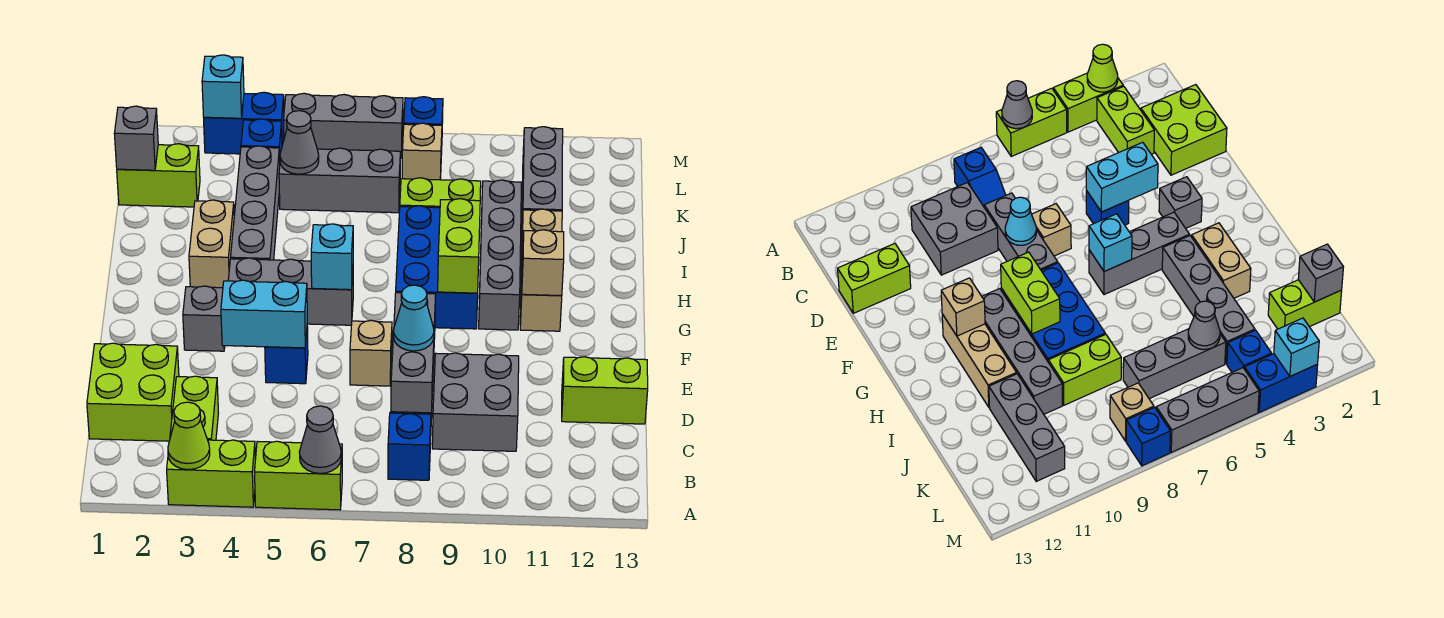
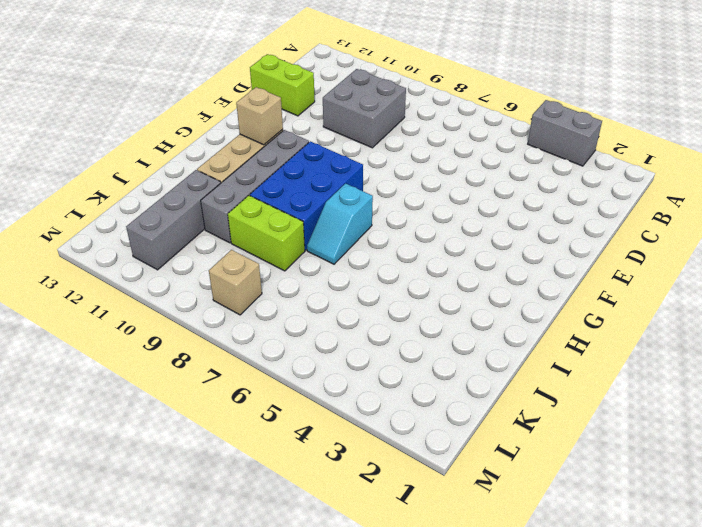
grey 1x2 brick [528,100,602,166] -> lime 1x2 brick [167,440,255,507]
cyan 1x2 slope [307,184,373,264] -> none
none -> lime 1x2 brick [255,441,342,510]
none -> lime 1x2 brick [170,376,218,440]
none -> blue 1x2 slope [388,412,432,480]
none -> lime 2x2 brick [87,343,179,441]

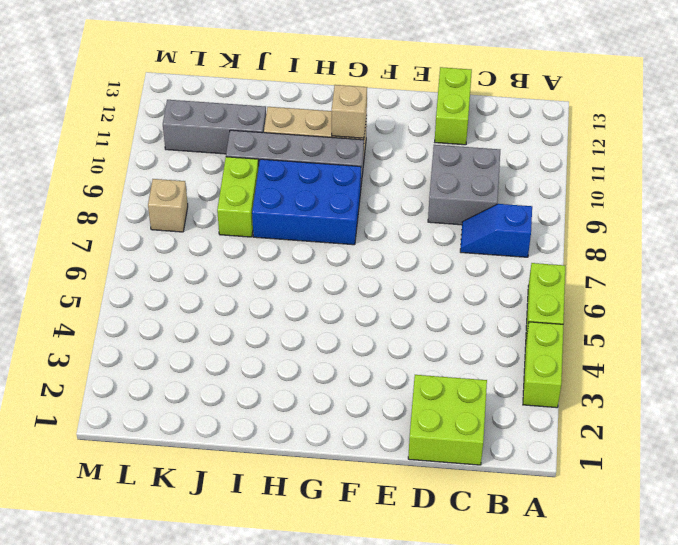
none -> lime 1x2 brick [170,376,218,440]
none -> grey 1x3 brick [391,293,436,418]
none -> blue 1x1 brick [265,326,308,384]
none -> tan 1x1 brick [350,320,392,386]

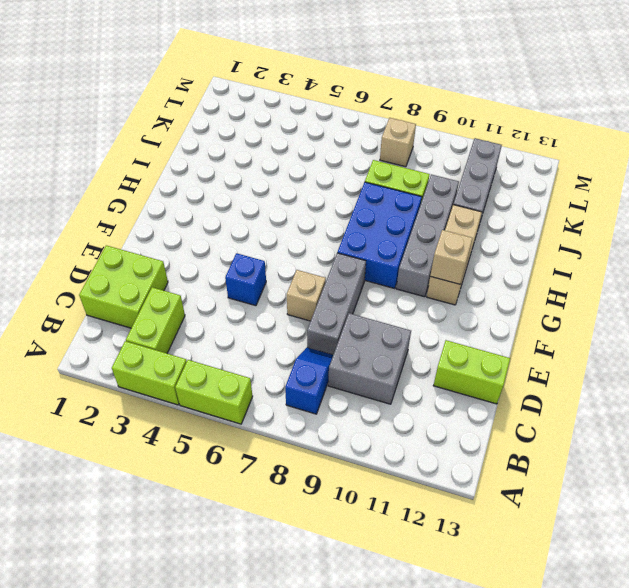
none -> grey 1x1 brick [183,286,225,351]
none -> grey 1x3 brick [228,258,353,325]
none -> tan 1x2 brick [189,200,234,288]
none -> grey 1x4 brick [231,146,280,260]

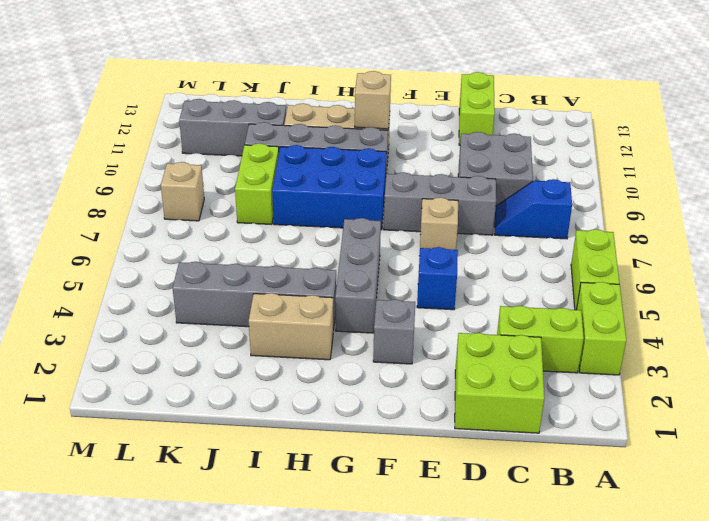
none -> lime 1x2 brick [117,144,200,207]
none -> grey 1x3 brick [279,148,400,213]
none -> blue 1x1 brick [241,119,282,158]
none -> blue 1x2 brick [204,92,284,154]

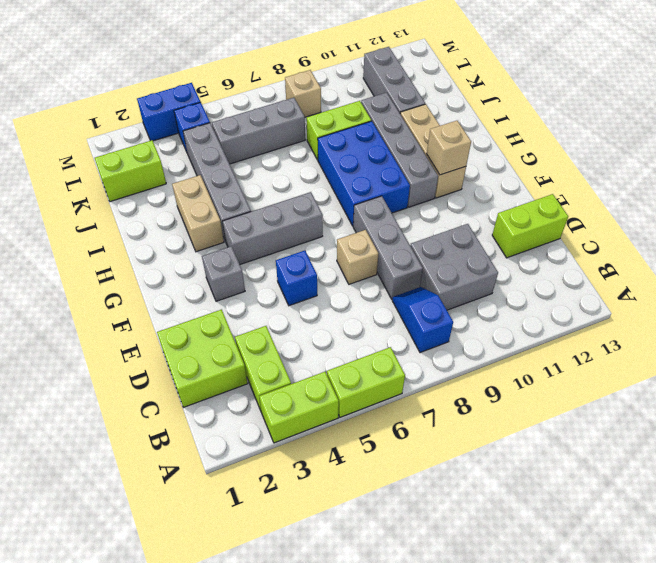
none -> grey 1x3 brick [284,93,403,158]
none -> blue 1x1 brick [404,97,443,154]
none -> lime 1x1 cone [168,402,210,470]
none -> grey 1x1 cone [299,406,341,473]

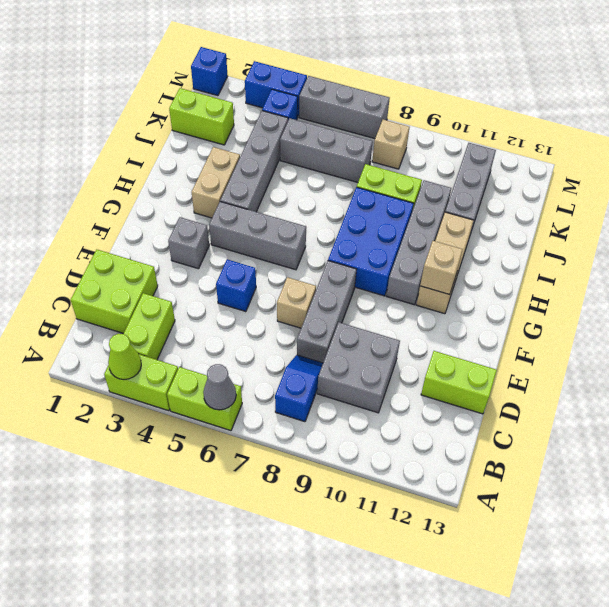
blue 1x1 brick [191,47,228,96] -> blue 1x1 brick moved to [404,97,443,154]
none -> cyan 1x2 brick [221,280,307,348]
none -> cyan 1x1 cone [393,285,434,351]
none -> cyan 1x1 brick [311,224,353,290]
none -> lime 1x2 brick [438,199,480,293]

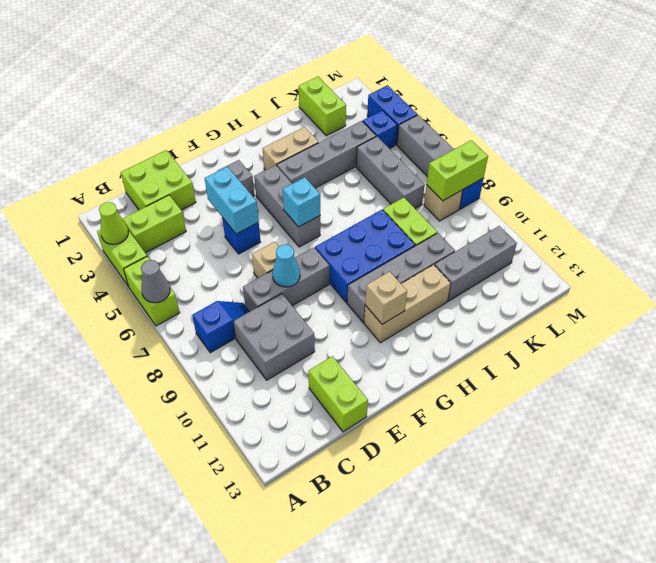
lime 1x2 brick [427,140,488,201] -> lime 1x2 brick moved to [438,199,480,293]
none -> grey 1x1 brick [114,106,158,170]
none -> grey 1x1 cone [280,111,319,174]
none -> cyan 1x1 brick [202,55,244,118]

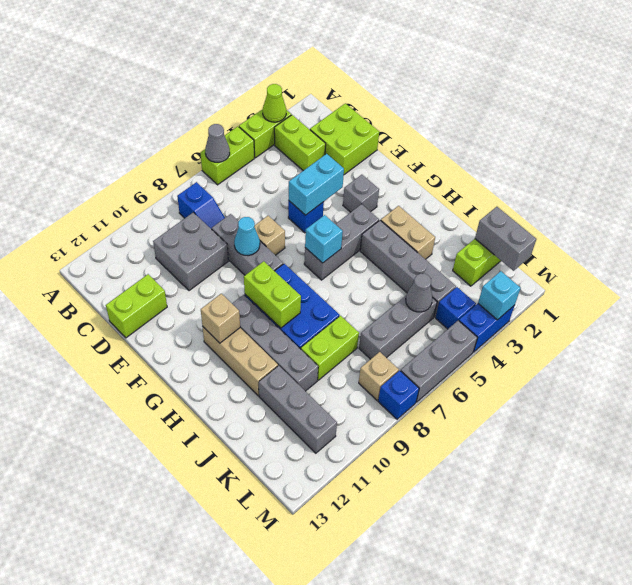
grey 1x2 brick [475,207,536,271] -> grey 1x1 brick [114,106,158,170]

